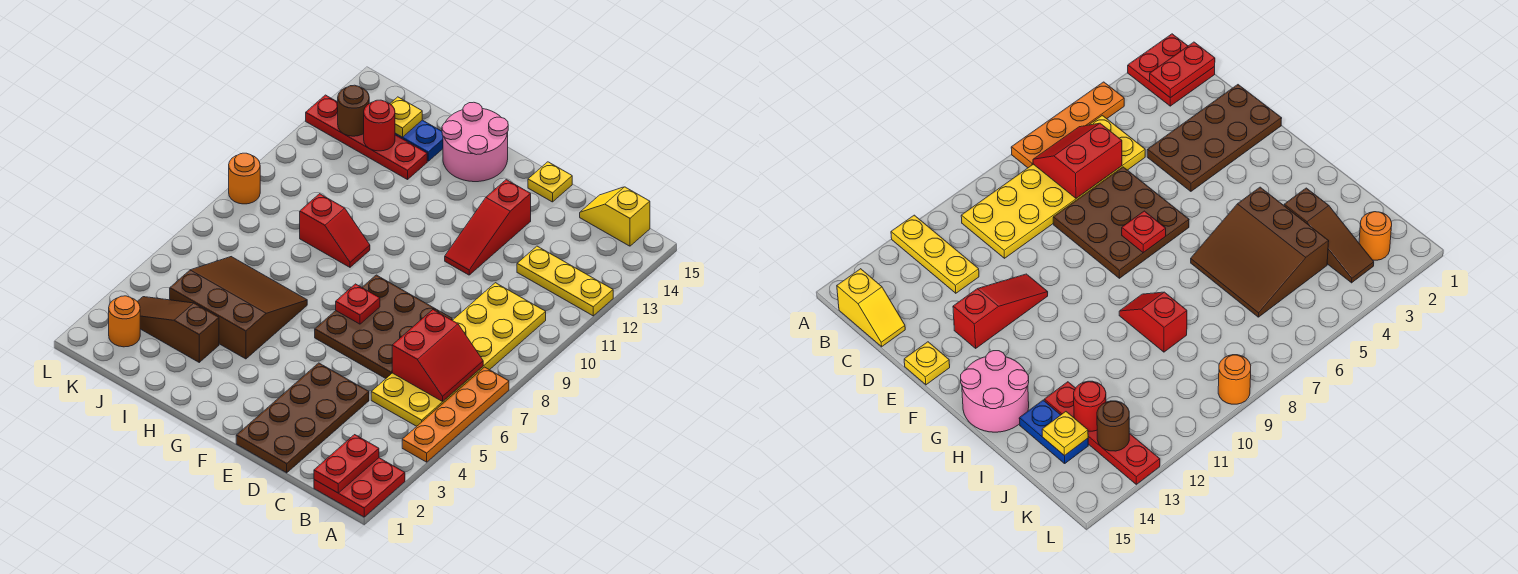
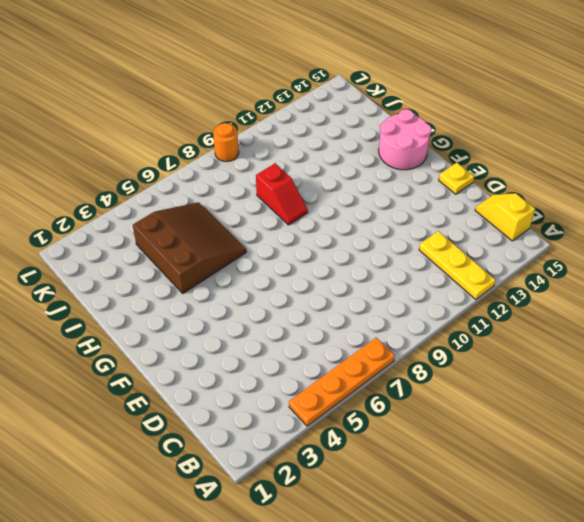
none -> red 2x2 plate [314,458,405,517]
none -> yellow 2x6 plate [371,283,546,426]
none -> brown 2x4 plate [236,363,369,473]

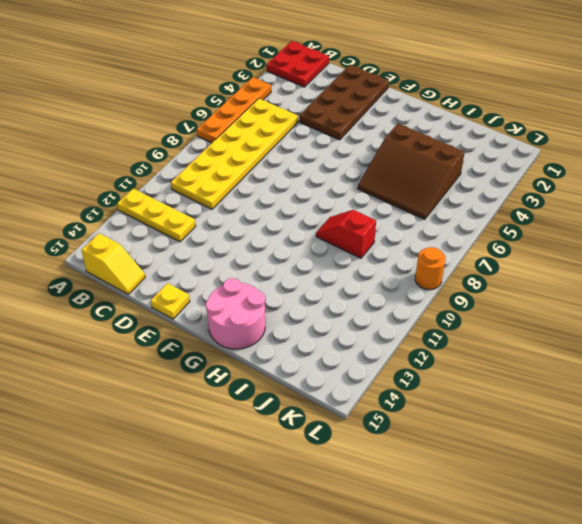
none -> brown 3x3 plate [315,275,452,378]
none -> red 1x3 slope [445,180,531,275]
none -> brown 1x3 slope [137,297,219,362]

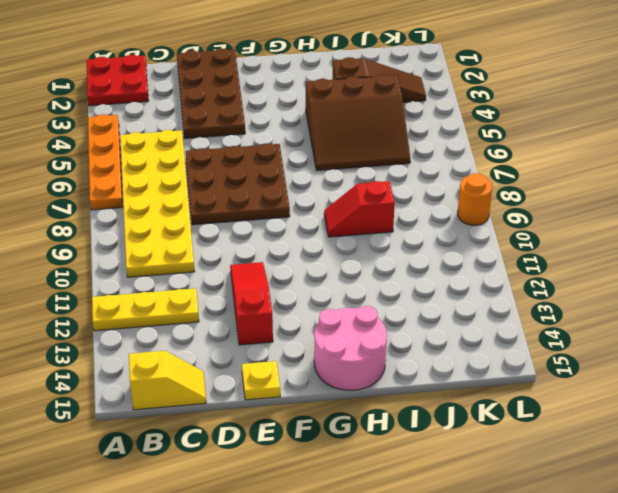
none -> red 1x4 plate [306,95,427,180]
none -> blue 1x2 plate [395,120,443,161]
none -> orange 1x1 round brick [109,296,140,347]

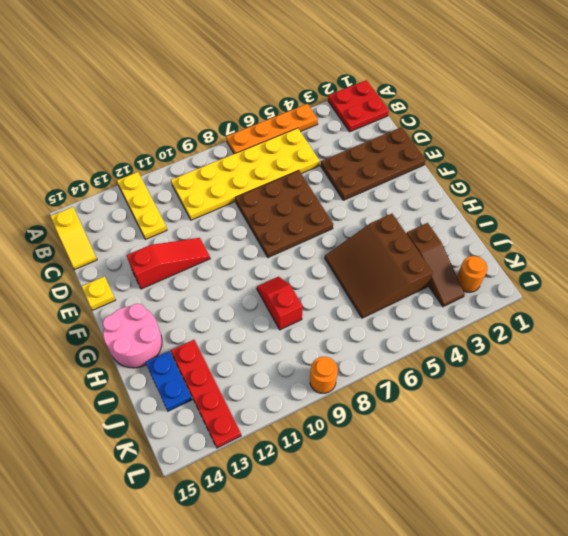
none -> red 1x2 plate [314,435,379,493]
none -> red 2x2 slope [392,310,483,401]
none -> red 1x1 plate [336,284,380,324]

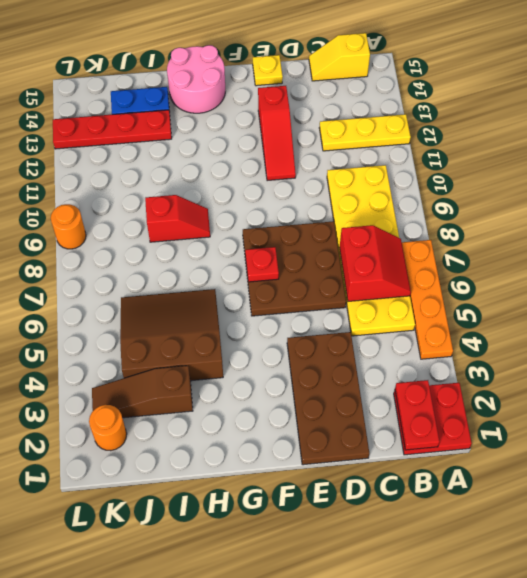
none -> red 1x1 round brick [364,100,395,151]
none -> yellow 1x1 plate [390,97,422,137]
none -> brown 1x1 round brick [338,85,369,136]

